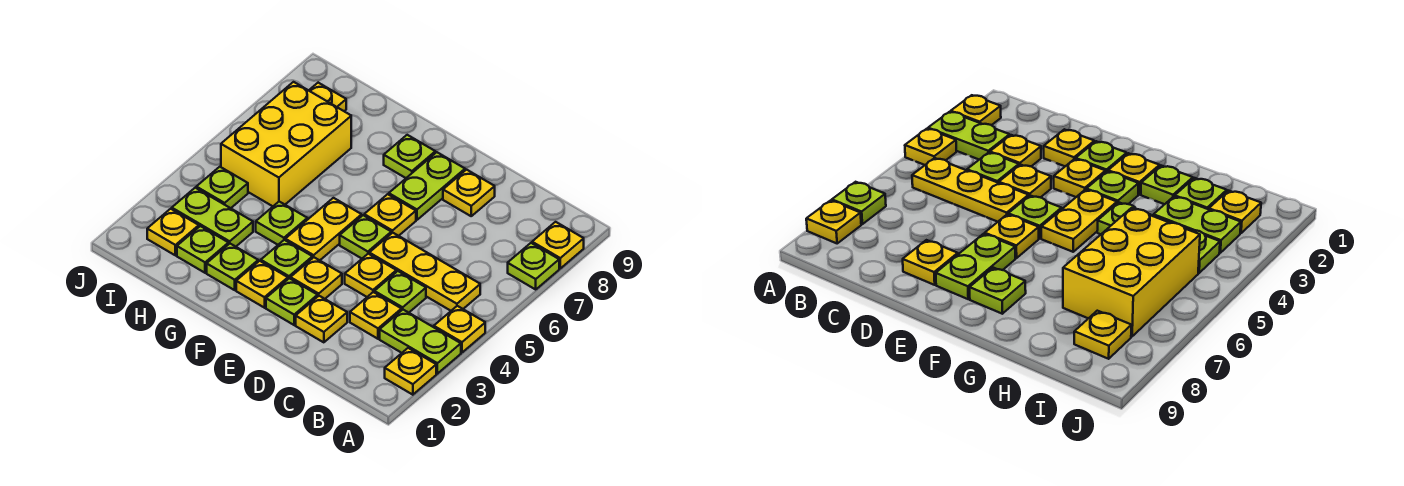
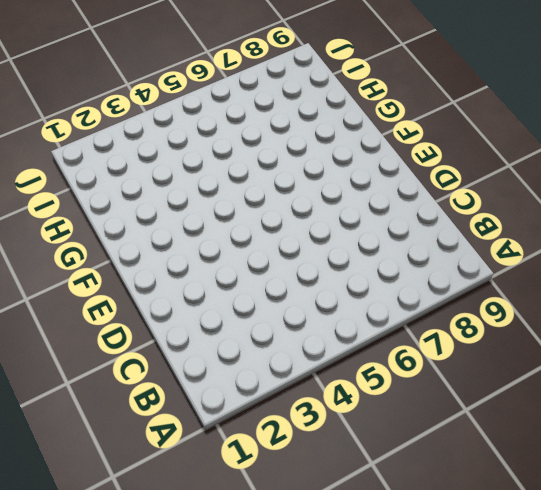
none -> yellow 1x1 plate [385,348,436,395]
none -> lime 1x2 plate [380,310,461,374]
none -> yellow 1x1 plate [434,306,485,353]

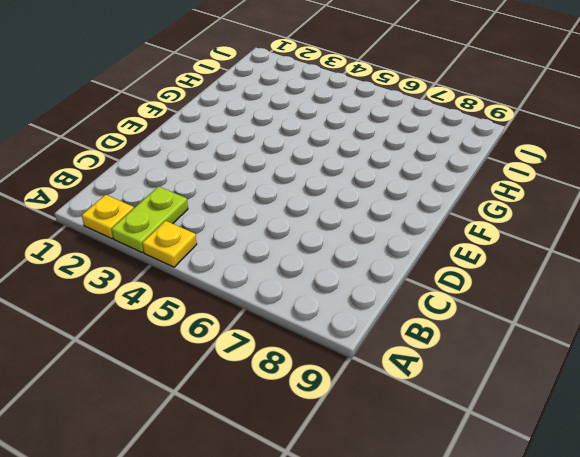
none -> lime 1x1 plate [508,243,559,289]
none -> yellow 1x1 plate [532,222,584,268]
none -> yellow 1x3 plate [369,233,480,311]

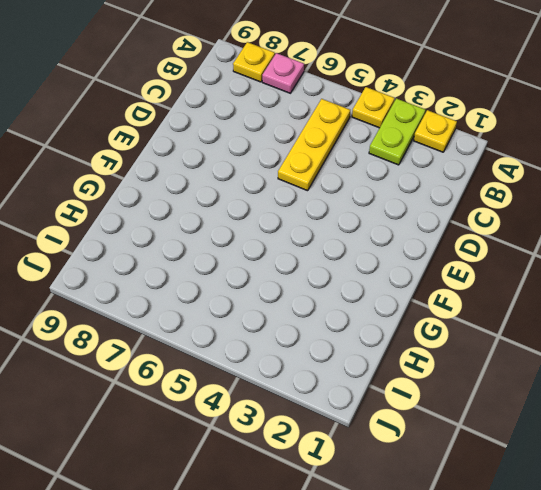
pink 1x1 plate [262,53,304,93] -> lime 1x1 plate [508,243,559,289]
none -> yellow 1x1 plate [350,292,402,339]
none -> lime 1x1 plate [374,271,426,313]
none -> yellow 1x1 plate [296,296,347,342]

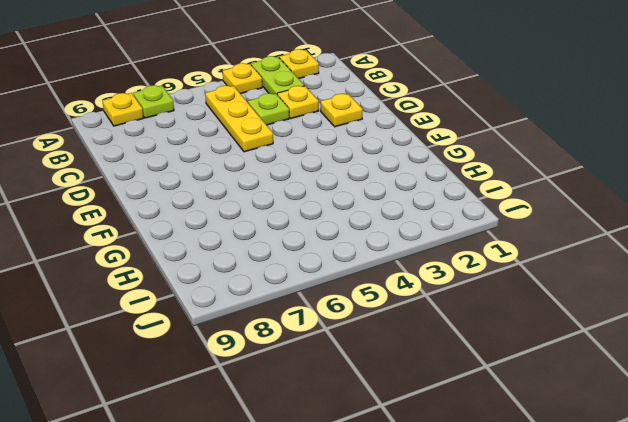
none -> yellow 1x1 plate [345,254,396,297]
none -> yellow 1x1 plate [443,170,495,216]
none -> lime 1x1 plate [266,278,318,325]

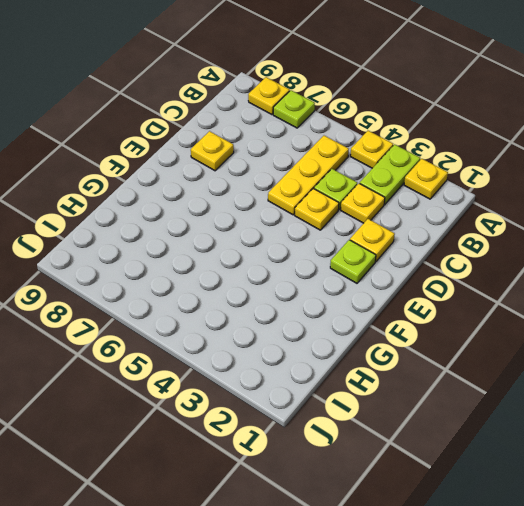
none -> yellow 1x1 plate [291,257,342,299]
none -> lime 1x1 plate [340,215,391,258]
none -> yellow 1x1 plate [364,194,416,236]

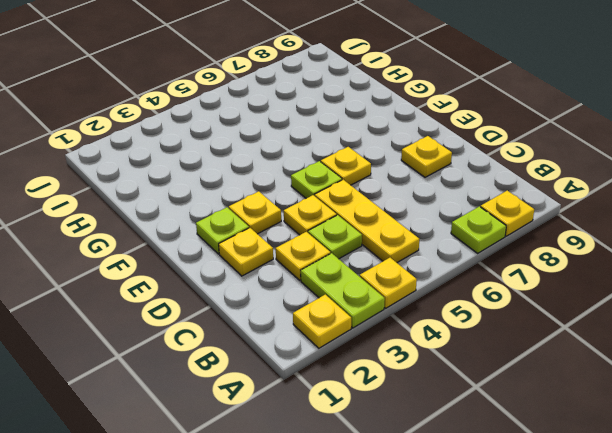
none -> lime 1x2 plate [389,152,465,220]
none -> yellow 1x1 plate [236,261,288,308]
none -> lime 1x1 plate [261,240,312,279]

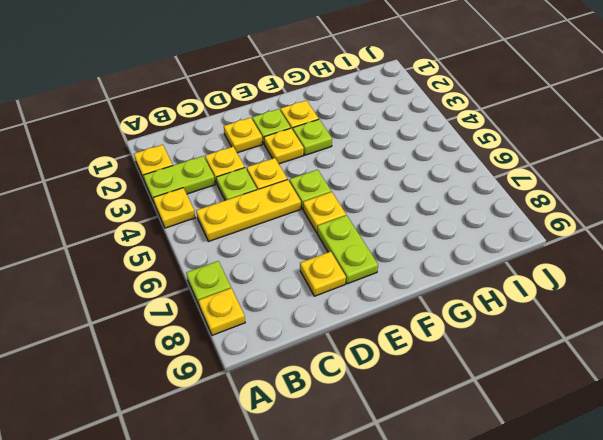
none -> yellow 1x2 plate [285,198,362,260]
none -> lime 1x1 plate [384,135,435,178]
none -> lime 1x1 plate [207,244,258,290]

